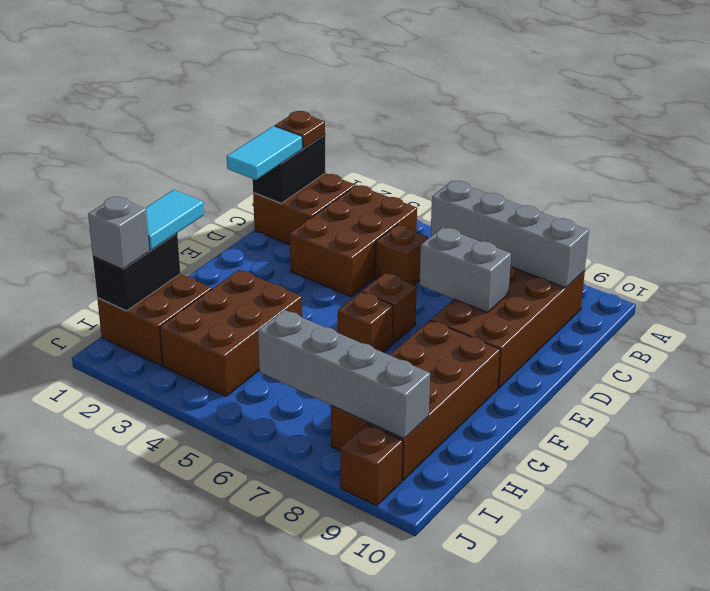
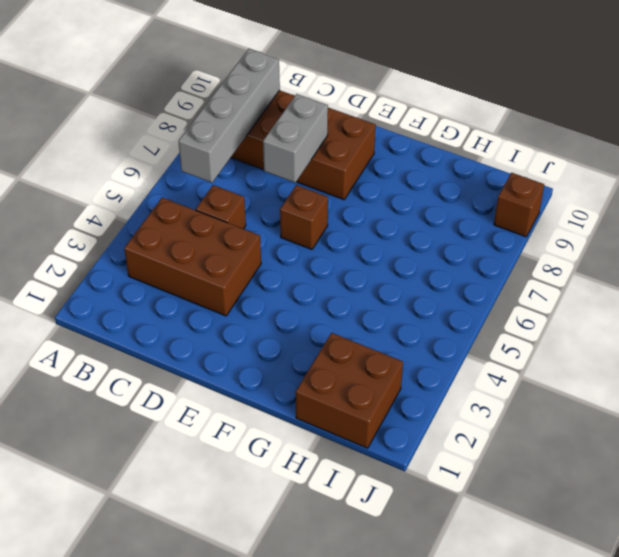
none -> brown 2x2 brick [253,173,355,245]
none -> brown 1x1 brick [338,292,393,353]
none -> brown 2x4 brick [331,320,500,481]

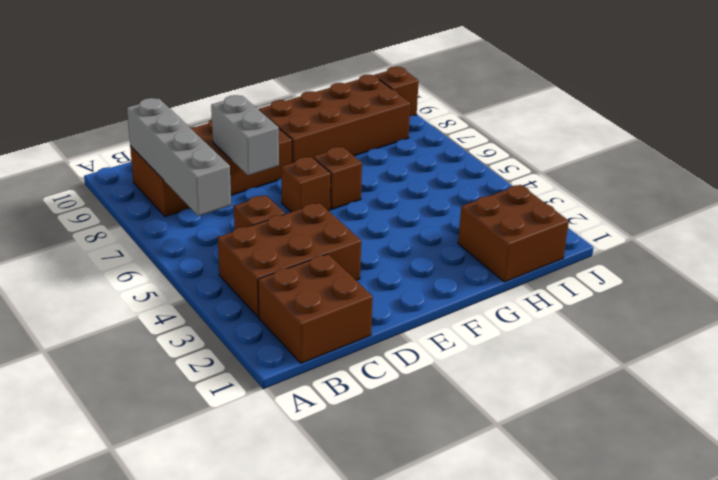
none -> brown 2x3 brick [160,270,302,396]
none -> black 1x2 brick [253,135,326,203]
none -> black 1x2 brick [93,233,180,311]

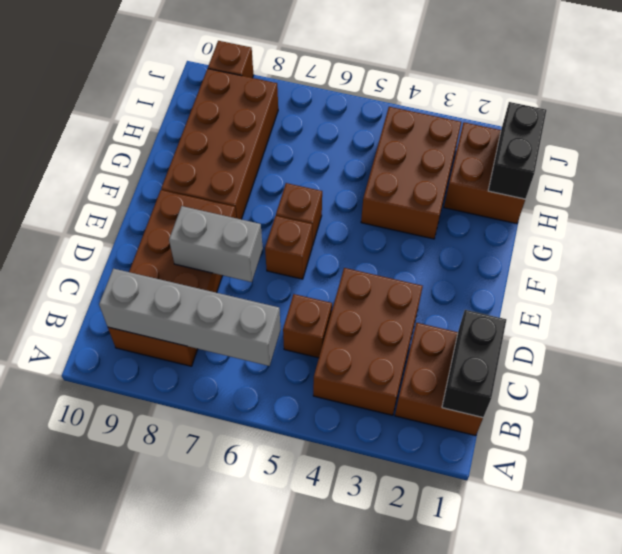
none -> grey 1x4 brick [258,310,430,439]
none -> brown 1x1 plate [275,111,325,148]
none -> cyan 1x2 tile [227,126,303,180]

